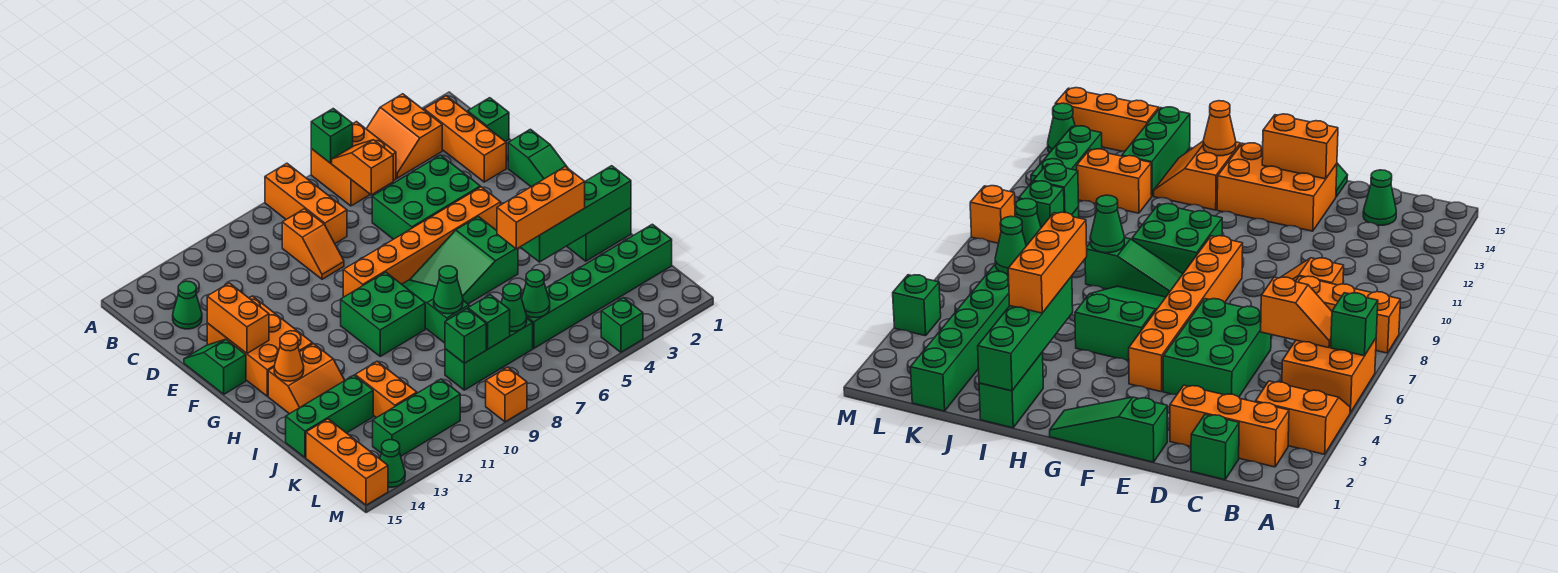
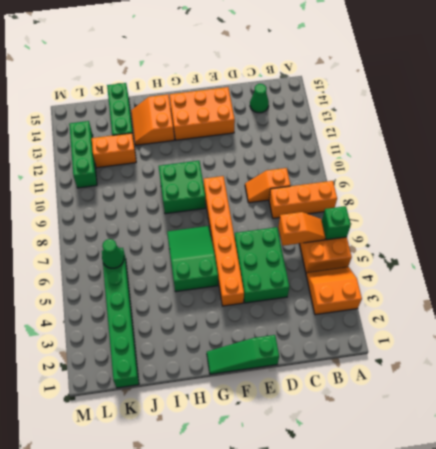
none -> orange 1x3 brick [424,96,506,182]
none -> green 1x1 brick [468,98,509,142]
none -> green 1x2 slope [184,339,246,394]
none -> green 1x3 slope [402,280,469,343]

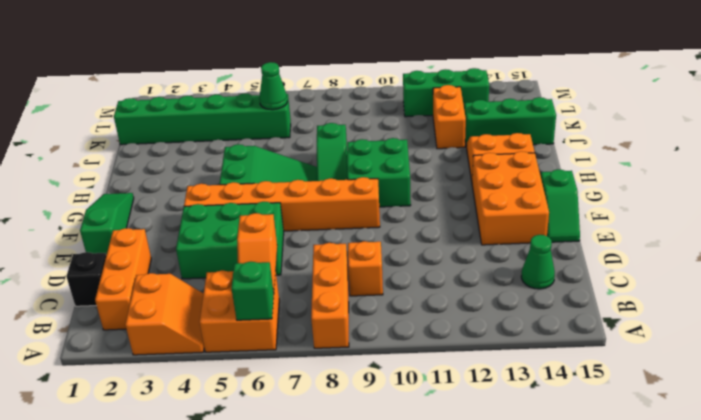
black 1x1 brick [66,252,106,306] -> green 1x1 brick [468,98,509,142]
none -> green 1x2 brick [567,208,631,261]
none -> green 1x3 brick [445,319,533,390]
none -> orange 1x3 brick [306,419,388,505]
none -> green 1x1 brick [601,298,643,352]

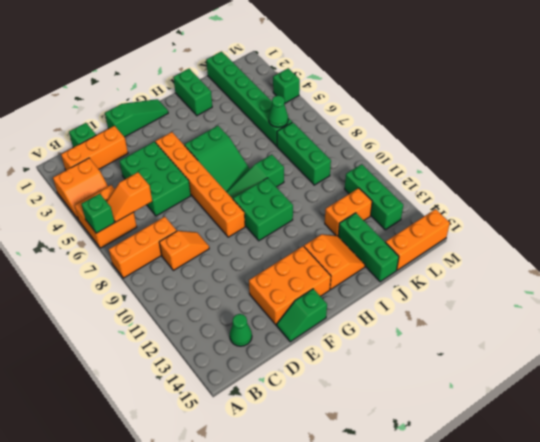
none -> orange 1x1 brick [486,367,527,422]
none -> green 1x1 cone [380,440,405,487]
none -> orange 1x2 brick [207,283,269,353]
none -> orange 1x1 cone [274,334,304,381]

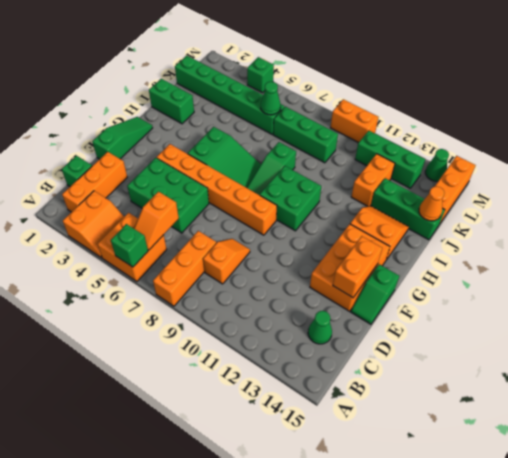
orange 1x1 cone [419,186,444,221] -> orange 1x1 cone moved to [274,334,304,381]
orange 1x2 brick [330,99,379,143] -> orange 1x1 brick [486,367,527,422]
none -> green 1x4 brick [521,166,631,262]
none -> green 1x1 cone [434,266,463,314]
none -> green 1x1 cone [501,284,527,331]
none -> green 1x1 brick [468,295,510,349]

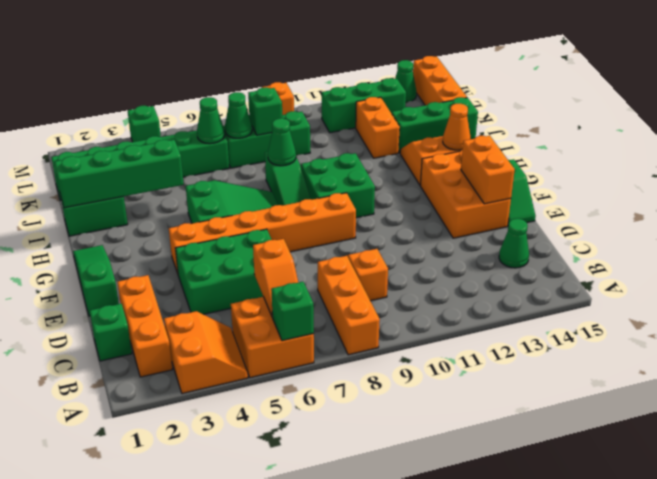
none -> green 1x1 brick [445,309,486,363]
none -> orange 1x3 brick [497,166,585,249]

